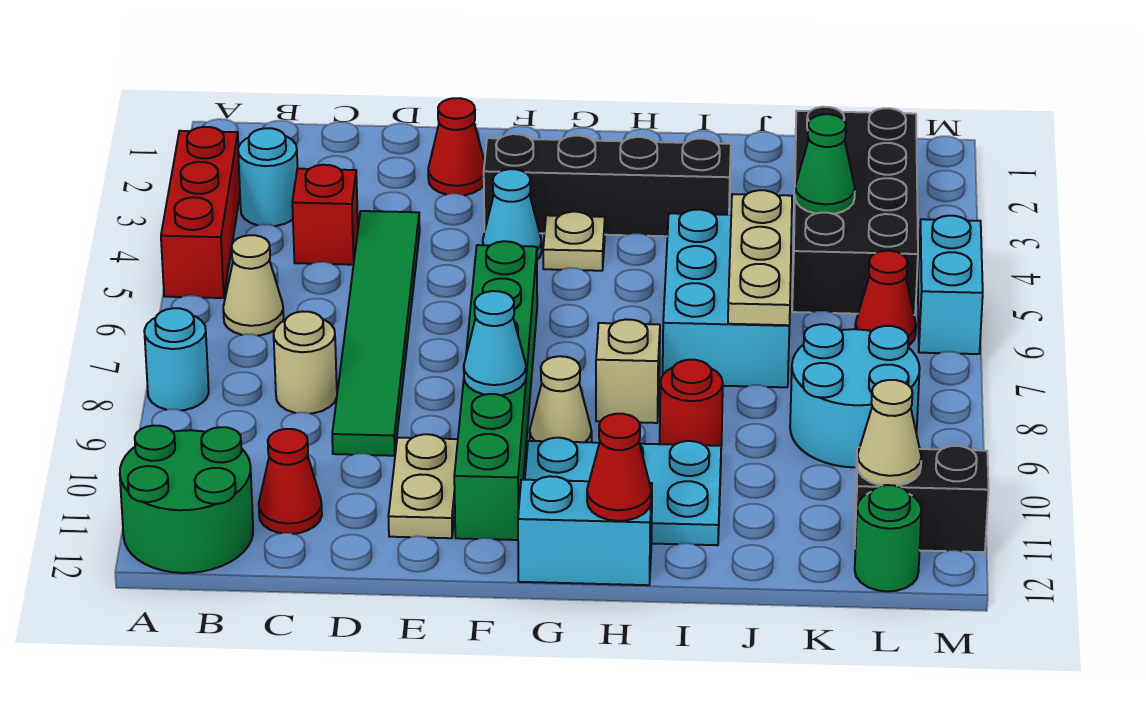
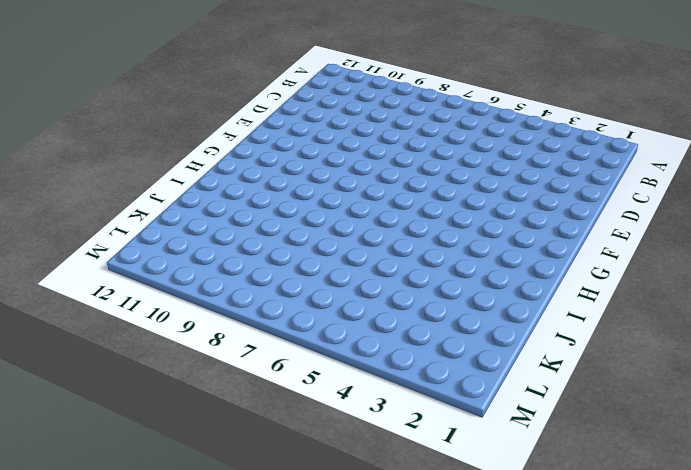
none -> red 1x3 brick [161,127,240,298]
none -> cyan 1x1 round brick [144,308,209,410]
none -> green 2x2 round brick [120,426,253,573]
none -> cyan 1x1 round brick [238,128,298,226]

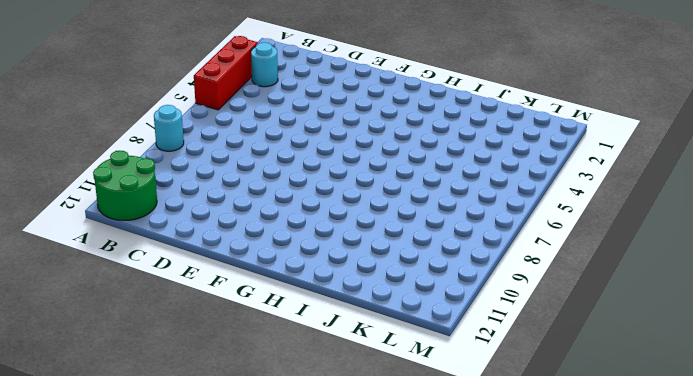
none -> tan 1x1 cone [223,235,284,336]
none -> red 1x1 brick [292,165,358,265]
none -> tan 1x1 round brick [274,311,337,414]
none -> red 1x1 cone [259,429,322,534]

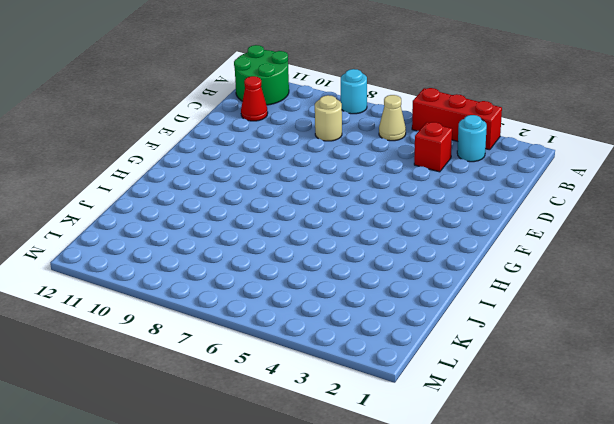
none -> green 1x6 tile [332,211,420,456]
none -> red 1x1 cone [428,98,485,195]
none -> tan 1x2 plate [388,434,458,538]
none -> black 1x4 brick [484,134,731,236]

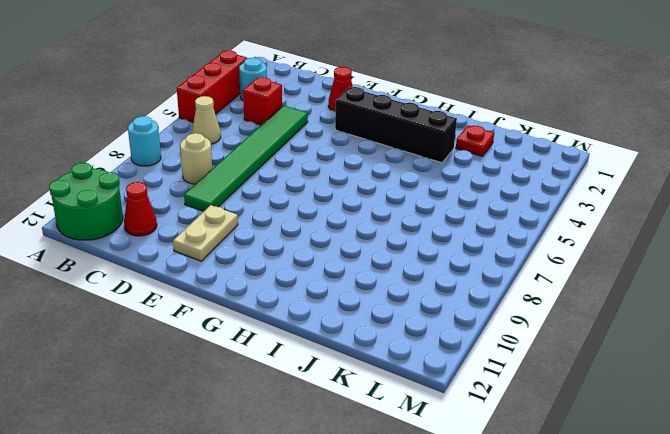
red 1x1 plate [456,125,494,156] -> none
none -> cyan 1x1 cone [483,169,542,260]
none -> green 1x6 brick [454,241,537,540]
none -> tan 1x1 plate [543,212,605,271]
none -> tan 1x1 cone [530,356,592,442]

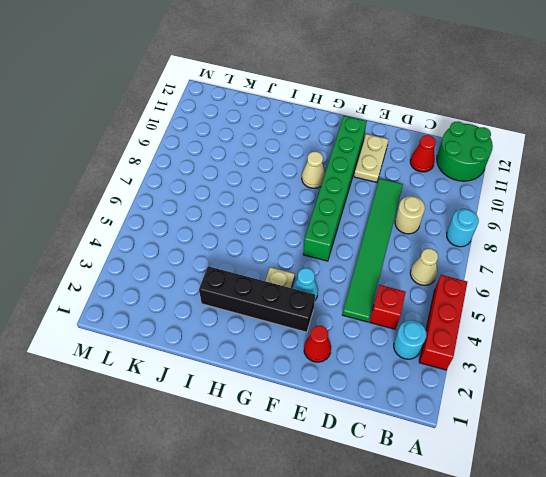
none -> cyan 2x3 plate [525,438,721,545]
none -> cyan 1x2 brick [518,476,652,585]
none -> tan 1x1 brick [596,319,660,423]
none -> cyan 2x3 brick [663,210,789,387]

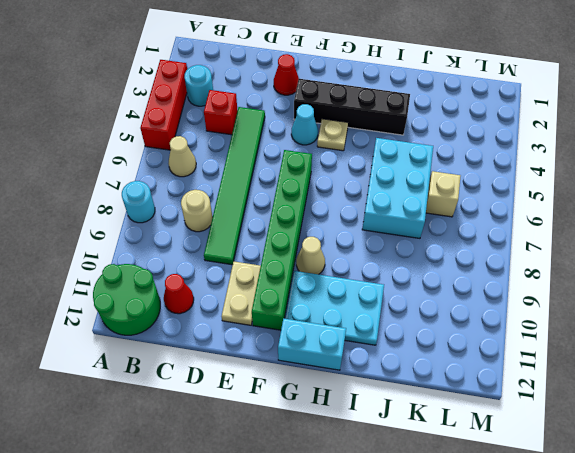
tan 1x1 brick [426,171,460,217] -> tan 1x1 brick moved to [596,319,660,423]
none -> red 1x1 round brick [660,360,723,446]
none -> black 2x4 brick [792,107,918,315]
none -> cyan 2x2 round brick [790,324,920,467]
none -> red 1x1 cone [855,251,916,346]

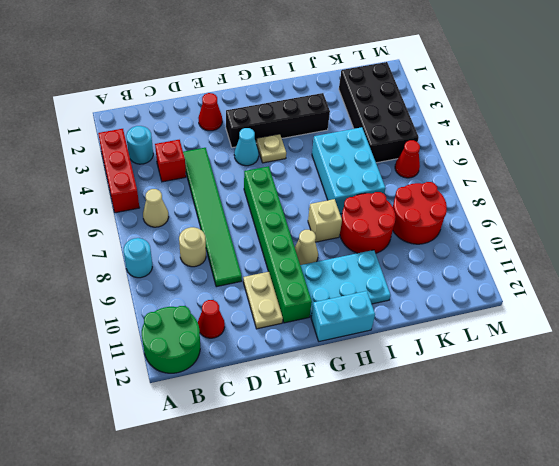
red 2x2 round brick [340,192,395,253] -> red 1x1 round brick [660,360,723,446]
red 2x2 round brick [393,182,447,244] -> cyan 2x2 round brick [790,324,920,467]
none -> black 1x2 brick [855,446,989,552]
none -> green 1x1 round brick [855,485,921,591]
none -> cyan 1x2 brick [918,216,983,354]
none -> cyan 1x1 cone [464,291,526,395]

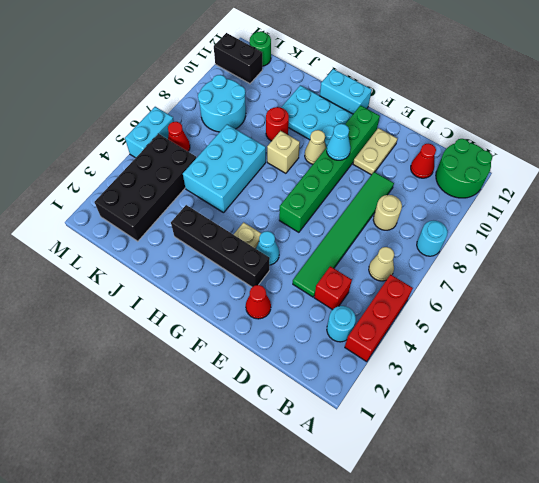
none -> red 1x1 cone [587,414,651,521]
none -> tan 1x3 plate [728,190,792,325]
none -> green 1x1 cone [795,114,855,214]
none -> tan 1x1 cone [857,380,921,486]

